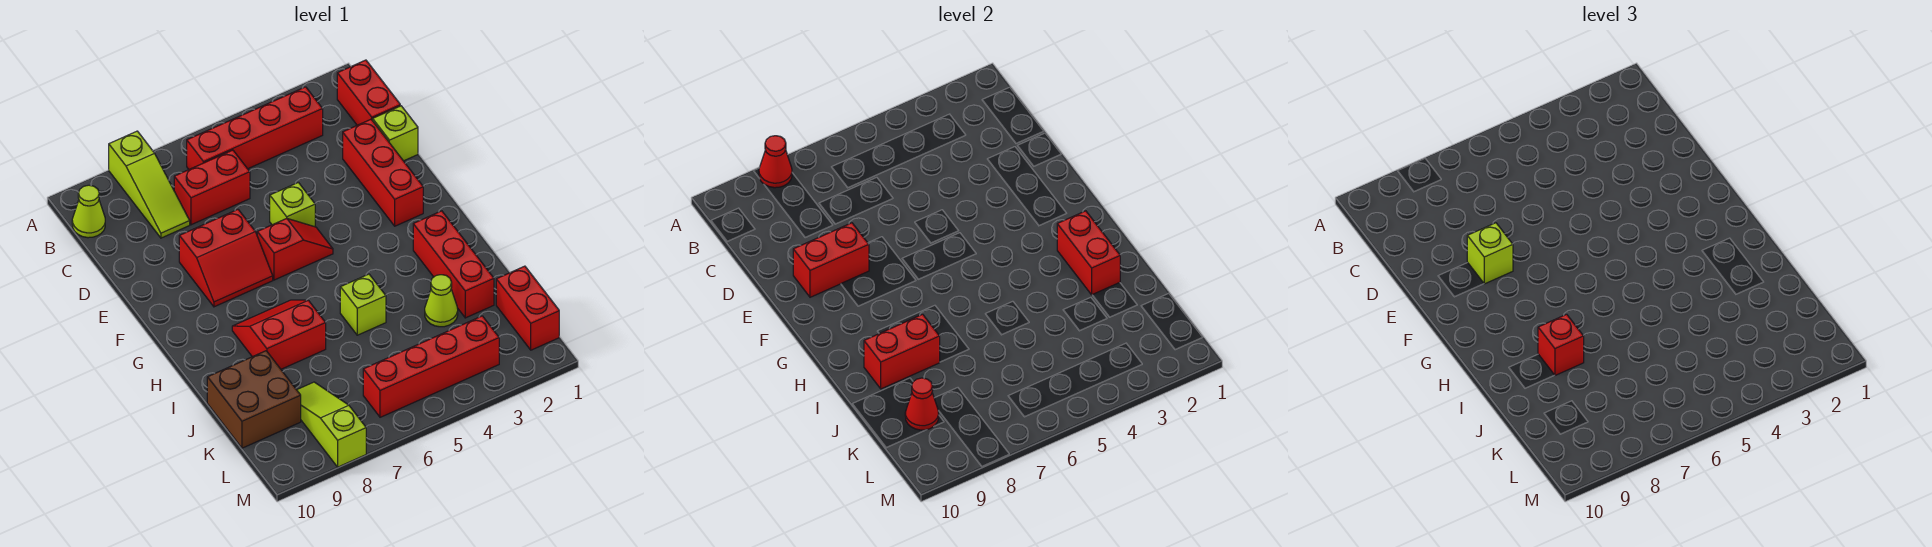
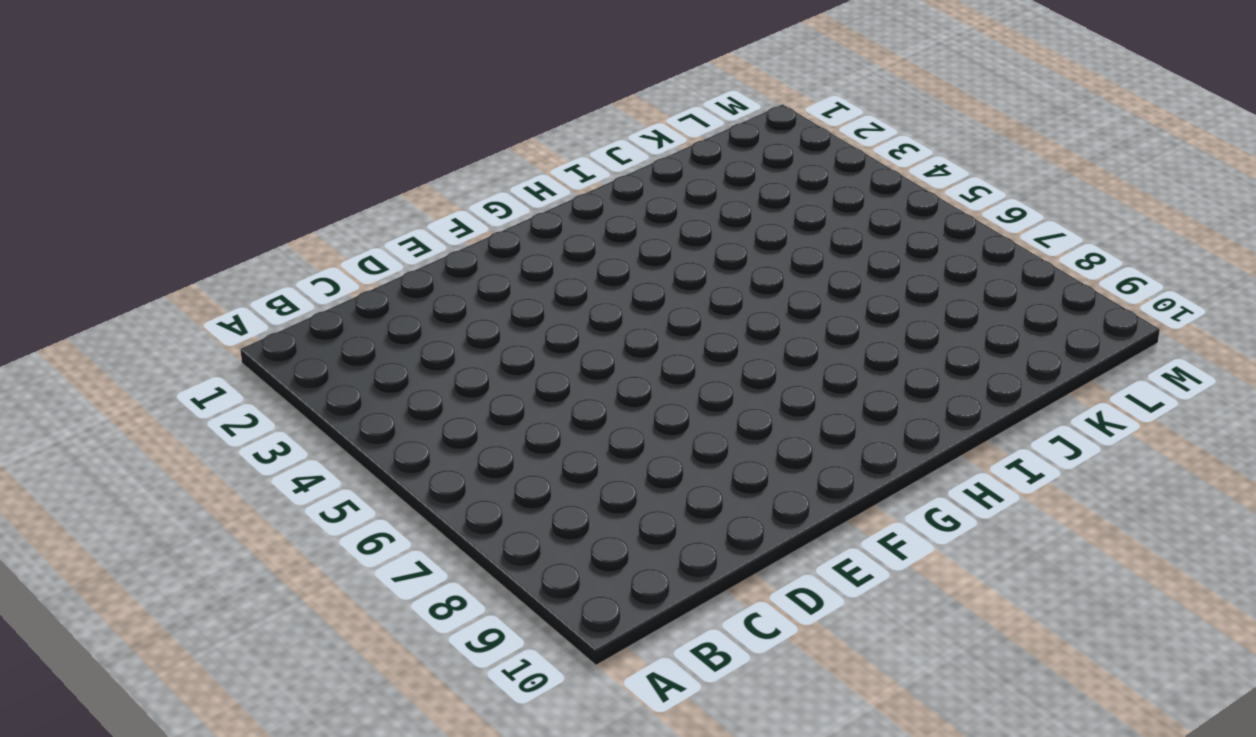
none -> lime 1x3 slope [109,131,190,238]
none -> red 1x2 brick [337,60,400,125]
none -> red 1x4 brick [187,87,323,169]

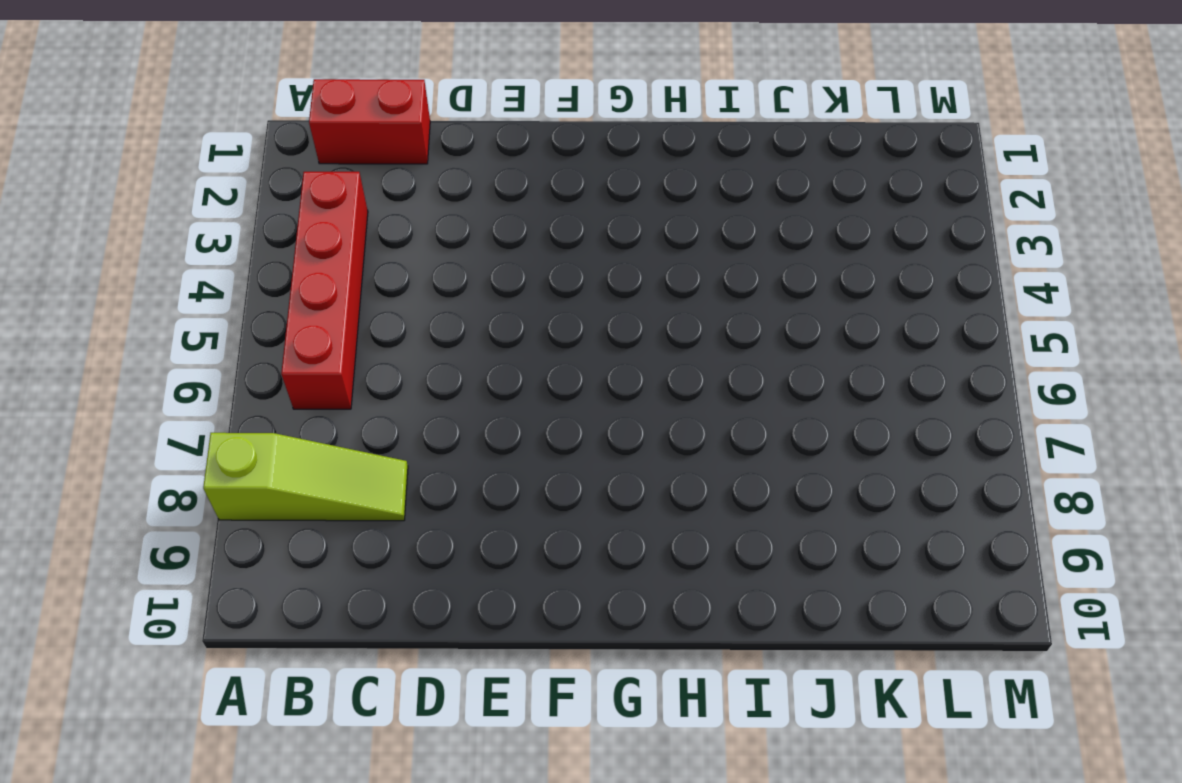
none -> lime 1x1 cone [72,185,105,238]
none -> red 1x2 brick [174,150,250,225]
none -> lime 1x1 brick [373,106,418,161]

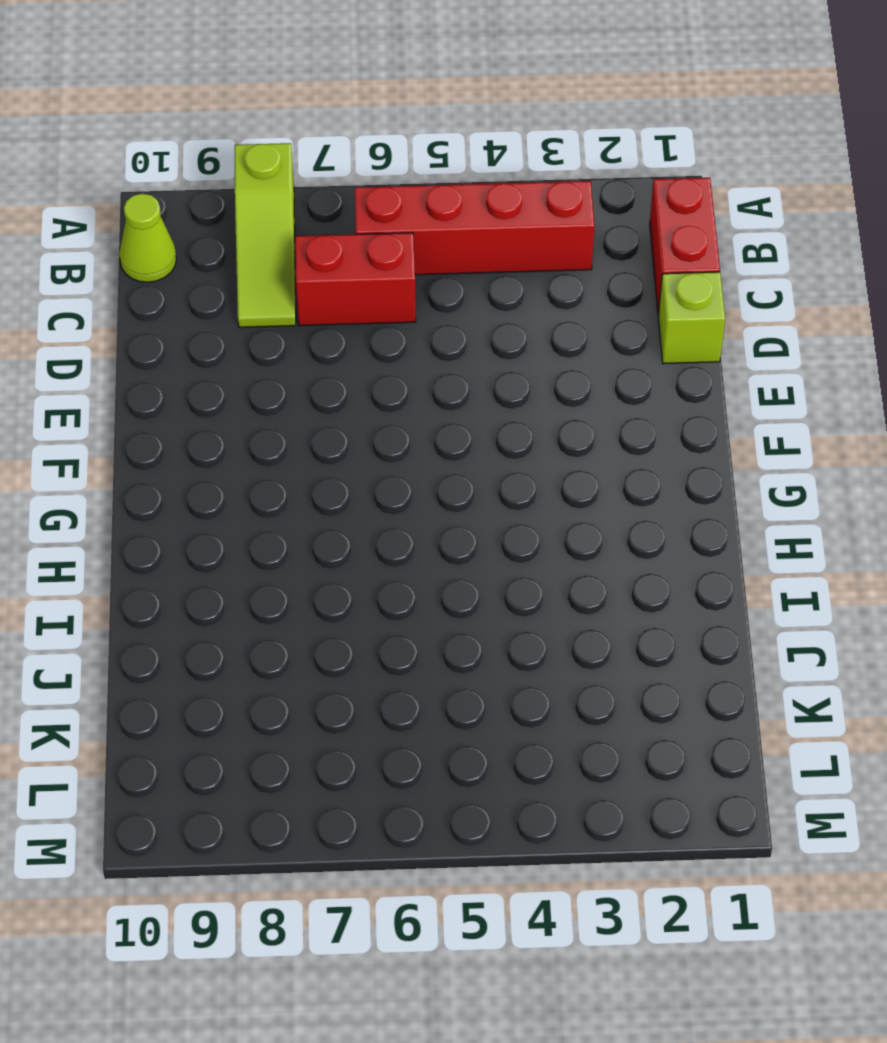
none -> red 1x3 brick [343,119,423,226]
none -> lime 1x1 brick [270,182,315,227]
none -> red 2x2 slope [179,209,273,307]

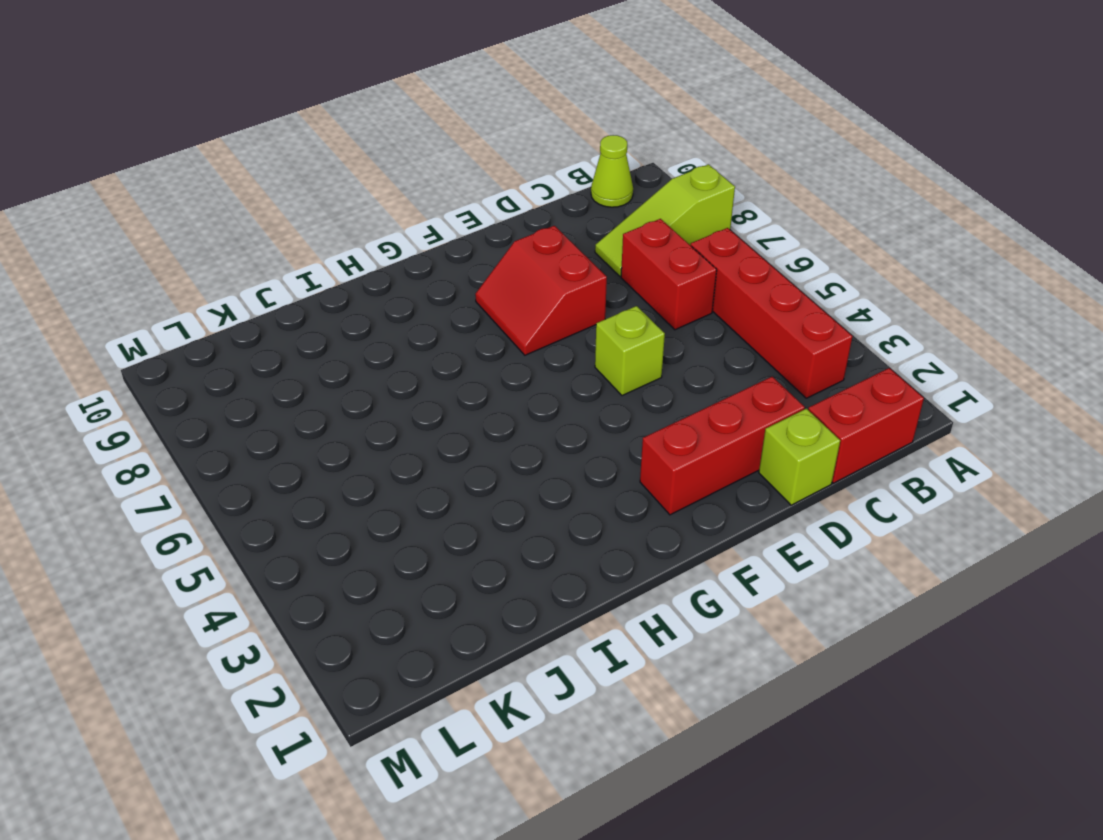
none -> red 1x2 slope [257,218,333,280]
none -> red 1x3 brick [413,211,494,318]
none -> red 2x2 slope [232,300,326,369]

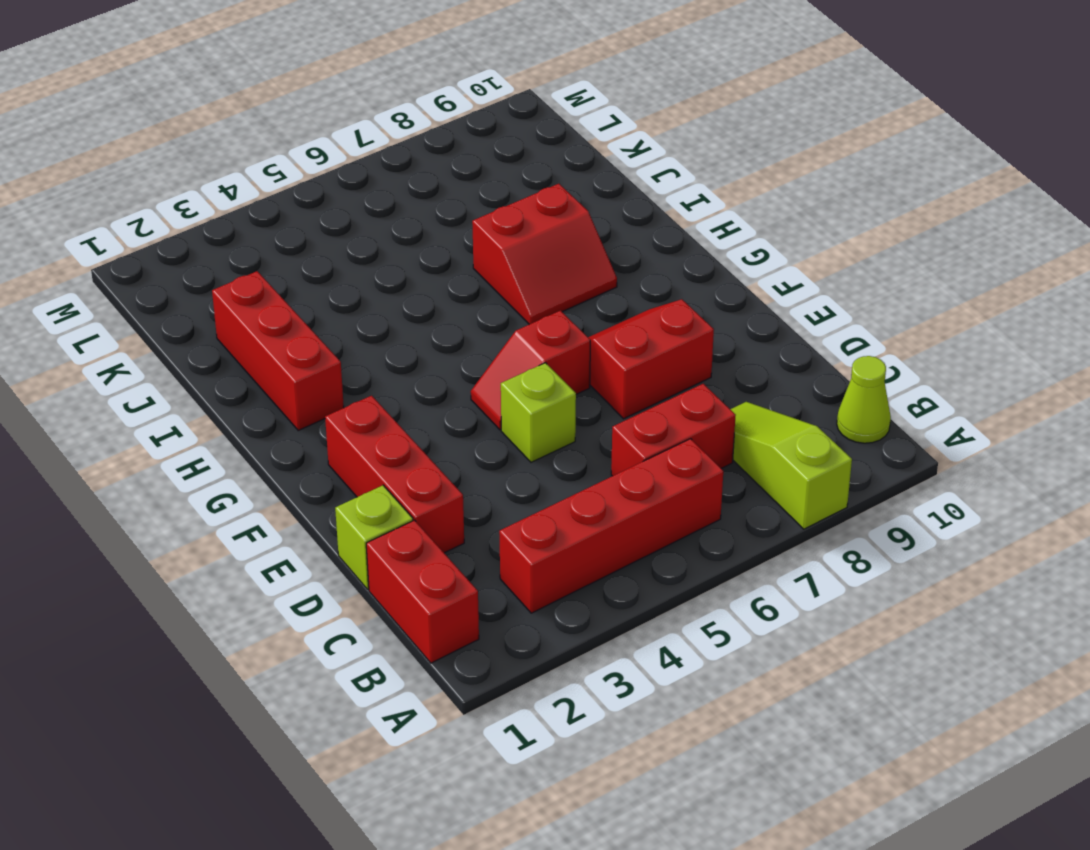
none -> lime 1x1 brick [340,274,386,335]
none -> lime 1x1 cone [425,275,458,327]
none -> brown 2x2 brick [207,351,301,448]

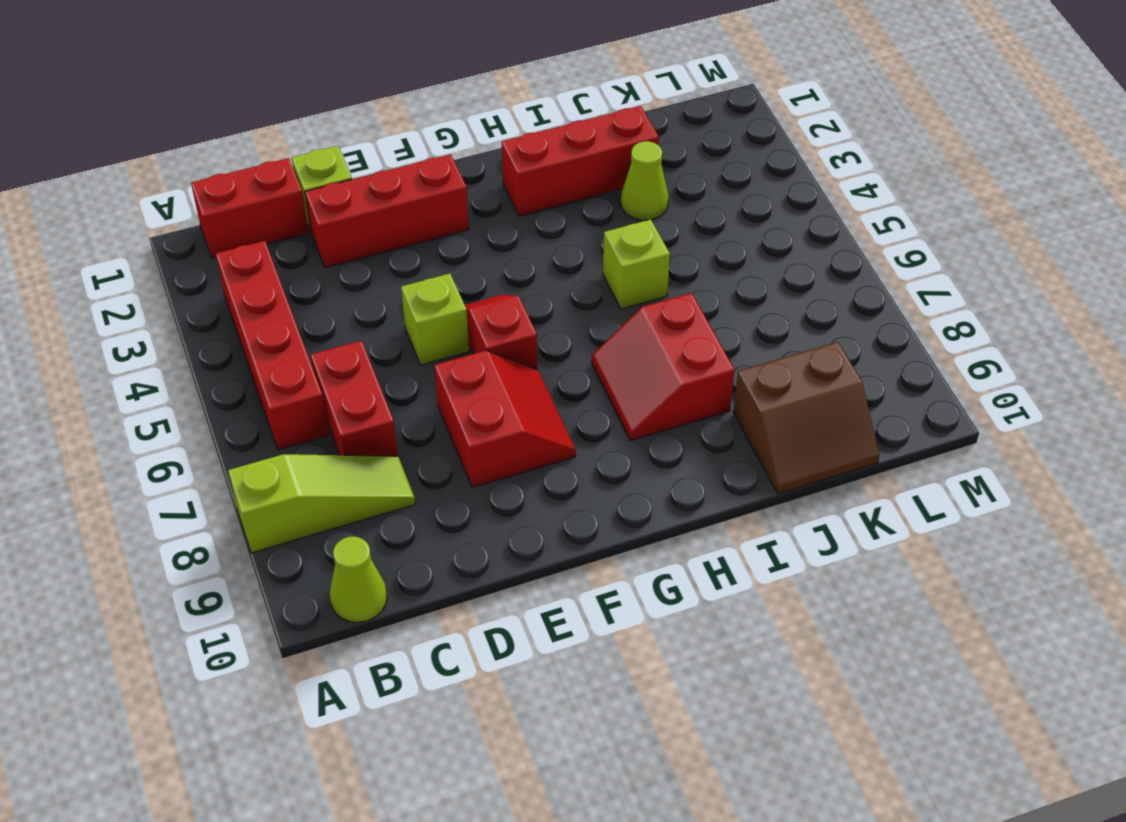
brown 2x2 slope [733,342,879,494] -> brown 2x2 brick [207,351,301,448]
none -> red 1x2 brick [496,266,559,350]
none -> lime 1x3 slope [297,382,366,467]
none -> red 1x4 brick [363,316,499,417]

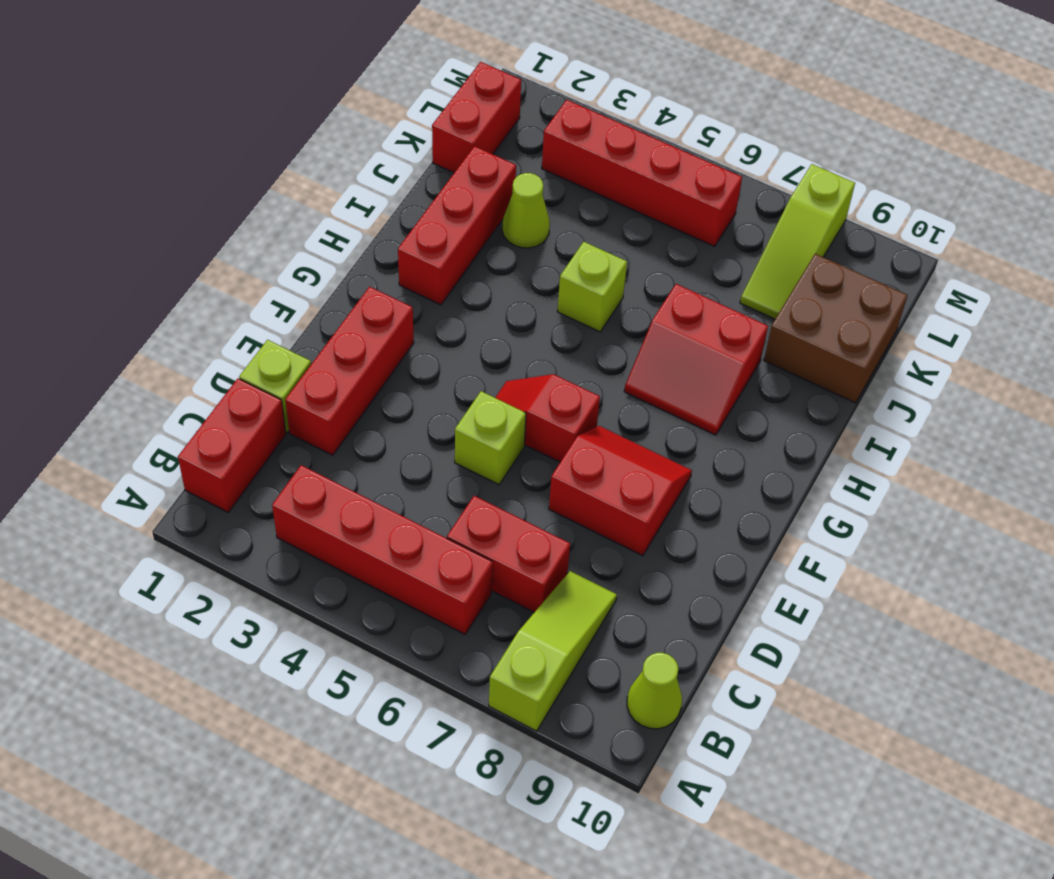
none -> red 1x1 cone [759,136,792,188]
none -> red 1x2 brick [793,223,869,297]
none -> red 1x2 brick [1057,211,1120,295]

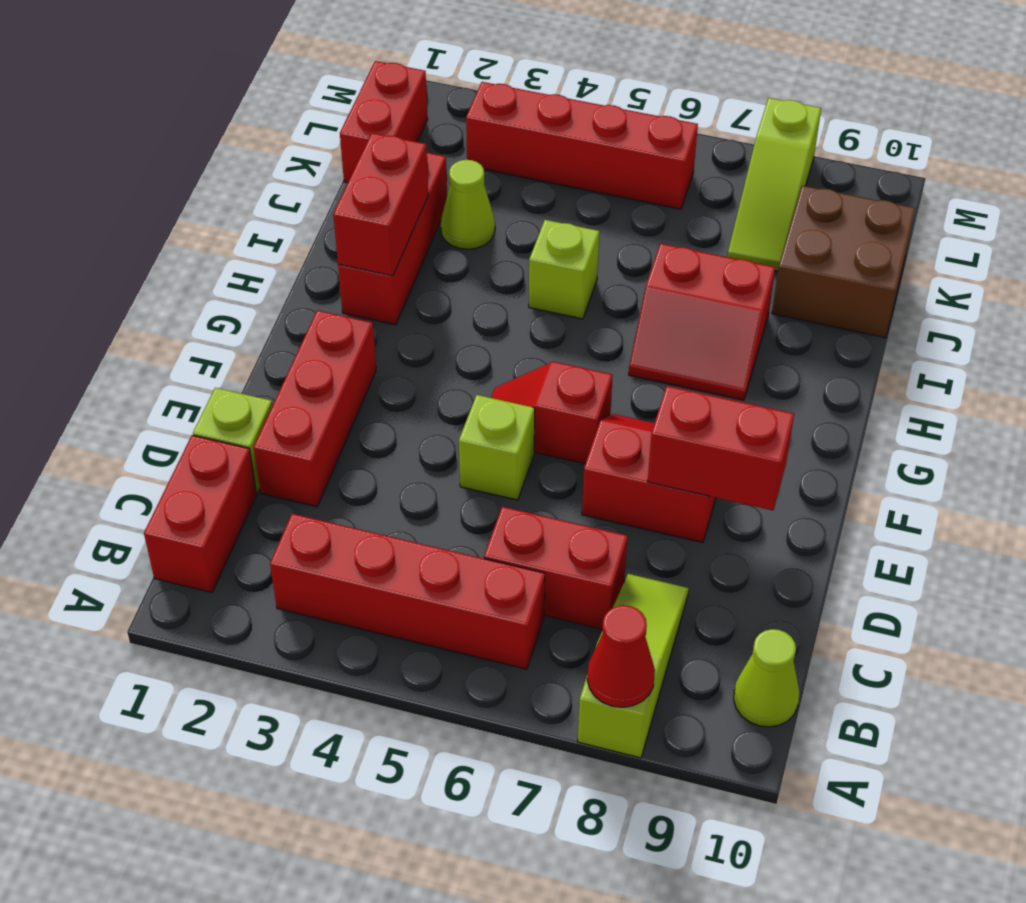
none -> red 1x2 brick [864,314,940,389]
none -> red 1x1 cone [905,378,939,430]
none -> lime 1x1 brick [1467,223,1513,284]

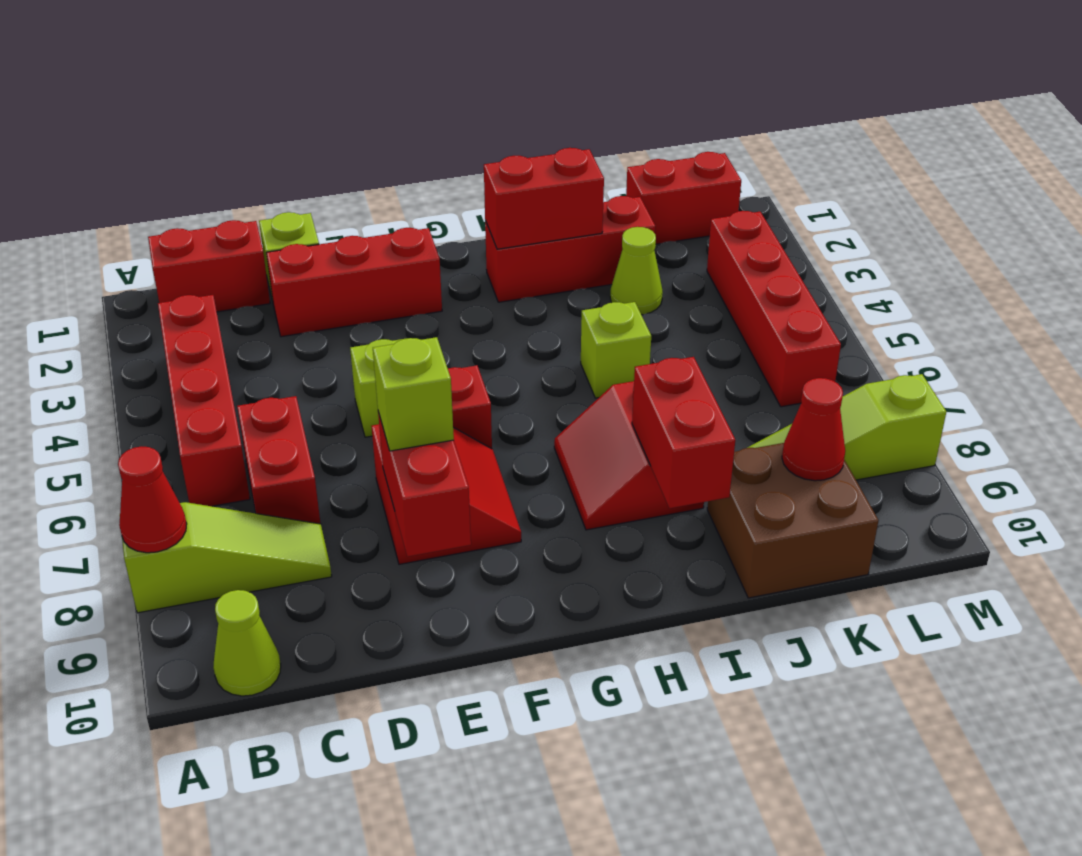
none -> red 1x1 brick [1538,314,1584,375]

